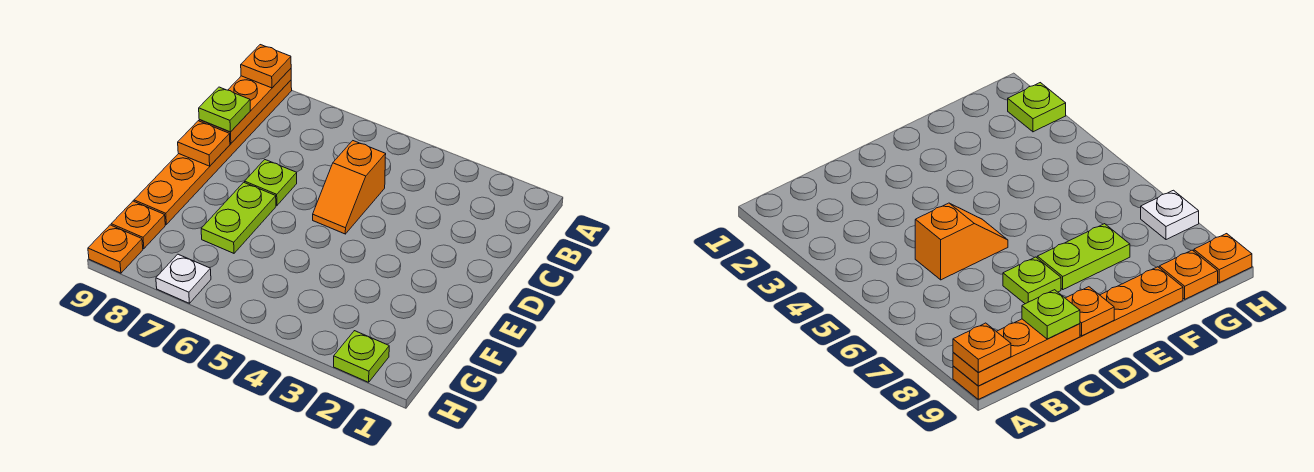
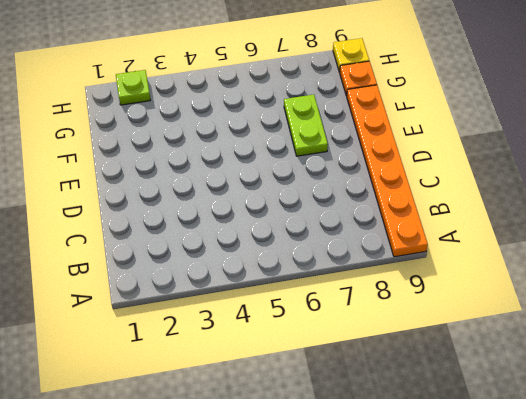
yellow 1x1 plate [333,38,369,72] -> orange 1x1 plate [88,225,143,273]
none -> orange 1x2 slope [313,141,386,234]
none -> lime 1x1 plate [245,160,297,206]
none -> white 1x1 plate [156,254,211,303]

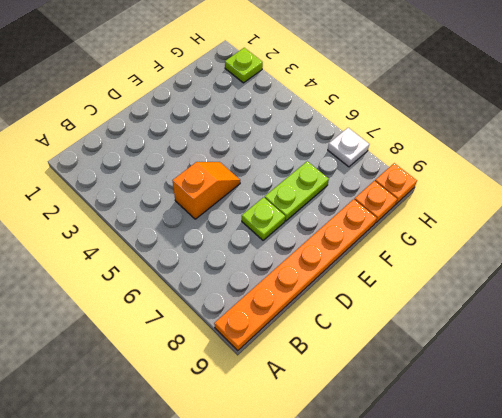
none -> orange 1x3 plate [199,69,291,144]
none -> orange 1x1 plate [178,121,230,166]
none -> orange 1x1 plate [241,45,291,88]

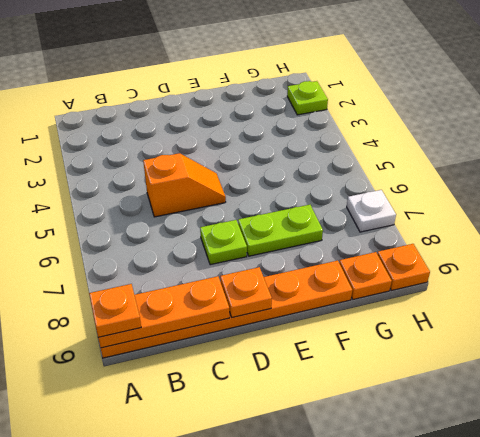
none -> lime 1x1 plate [199,87,250,132]

